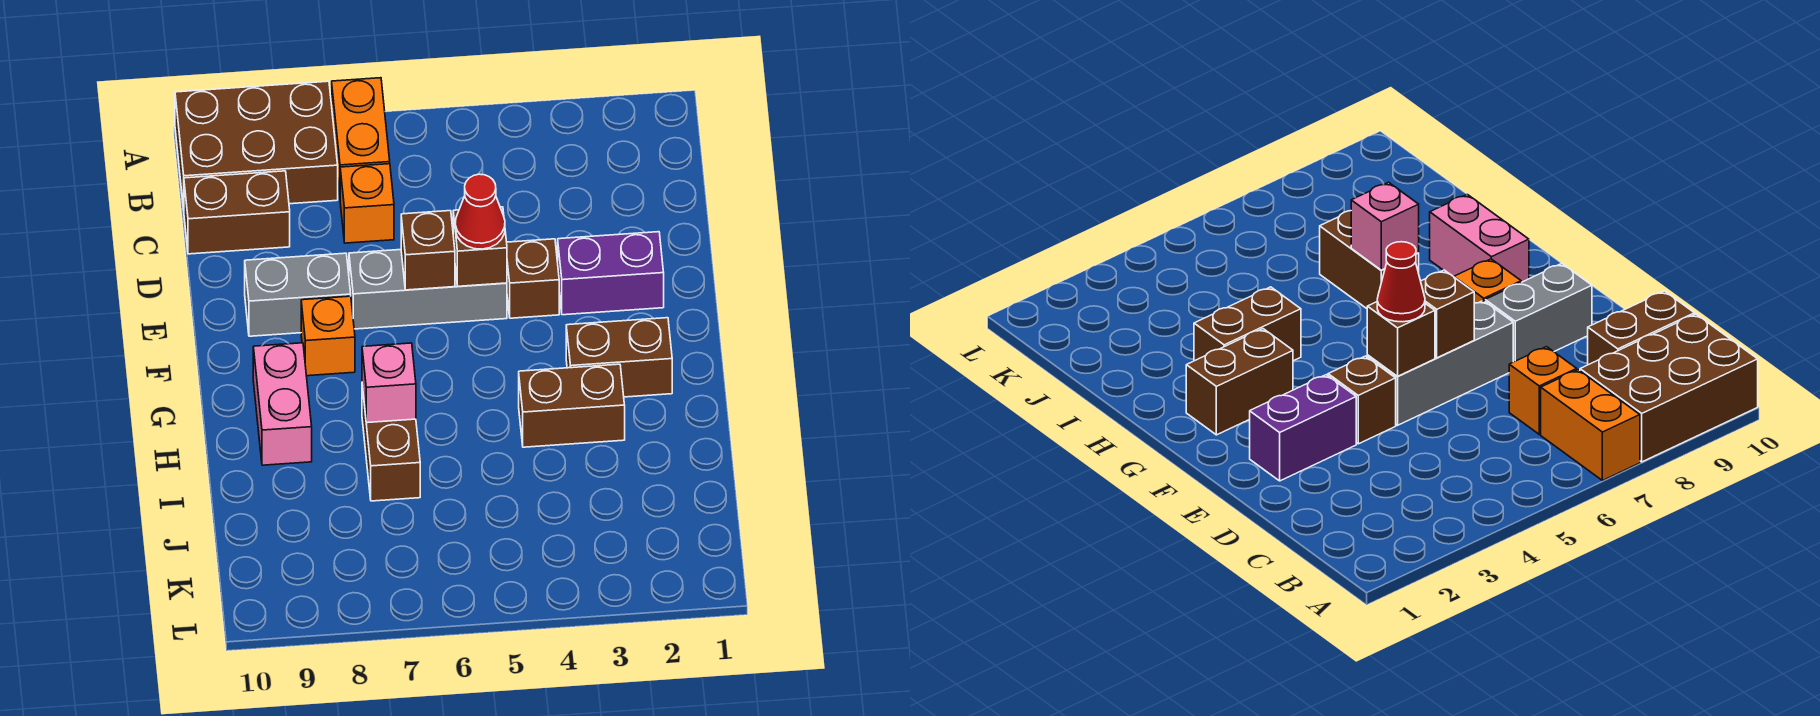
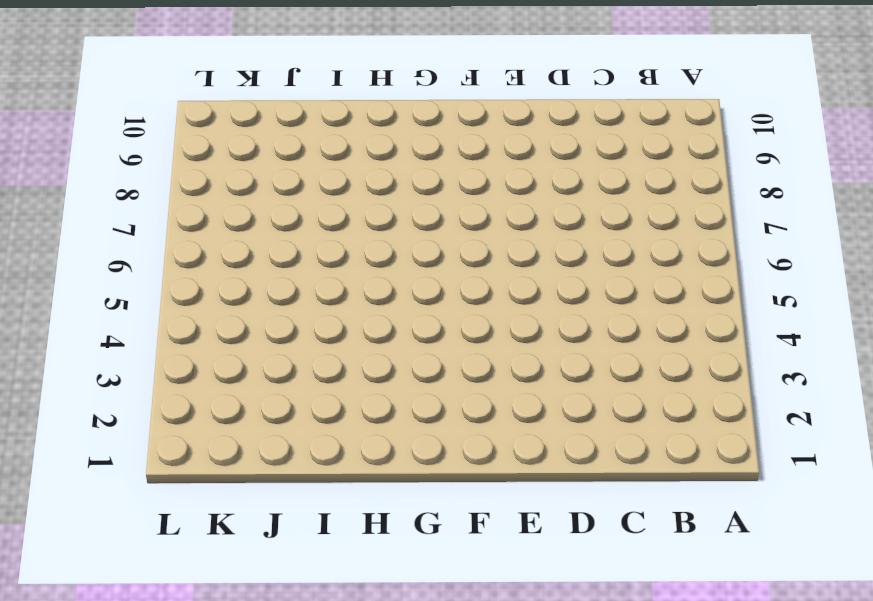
none -> orange 1x2 brick [332,78,390,195]
none -> brown 2x3 brick [175,81,338,209]
none -> orange 1x1 brick [340,164,394,243]

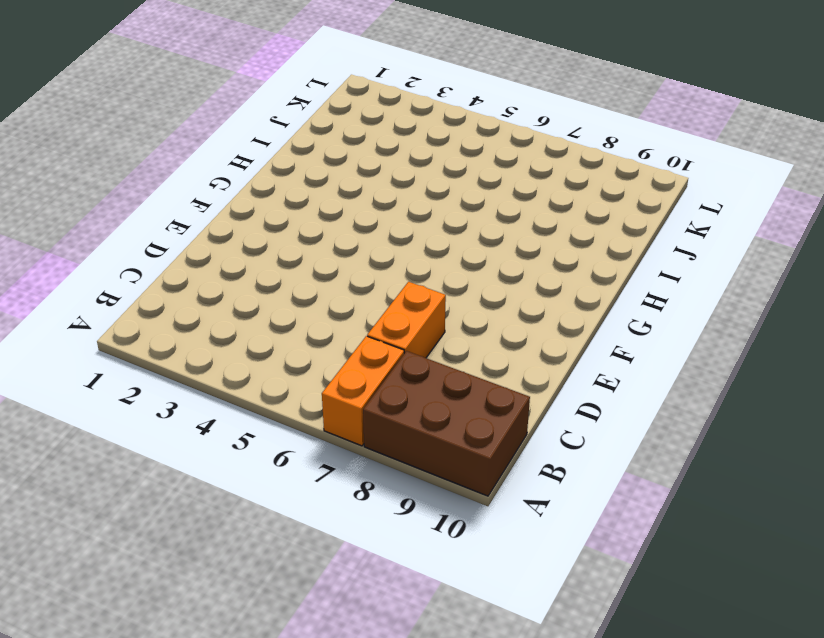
orange 1x2 brick [367,282,446,358] -> orange 1x1 brick [340,164,394,243]
none -> brown 1x2 brick [184,171,290,254]
none -> purple 1x2 brick [558,232,664,315]
none -> brown 1x1 brick [507,239,559,318]

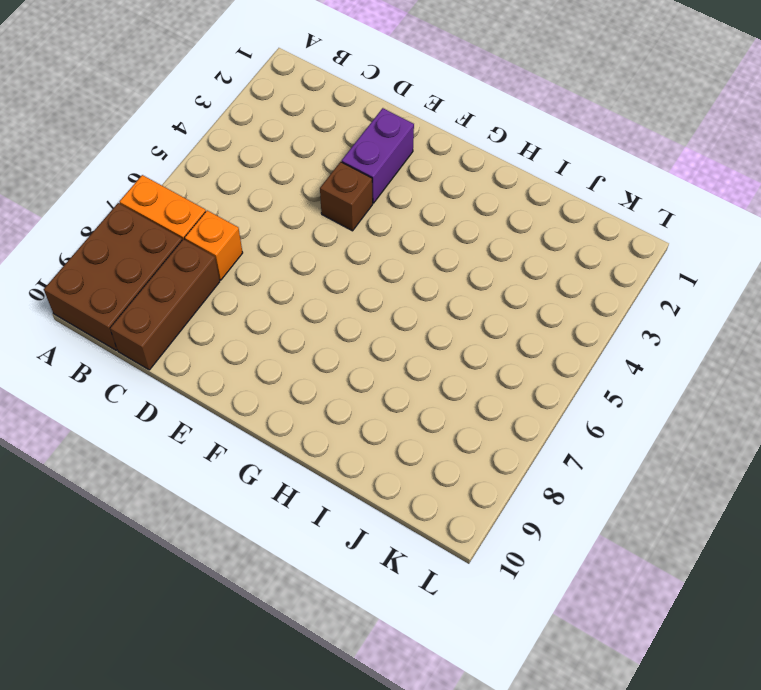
brown 1x3 brick [110,239,220,370] -> brown 1x2 brick [184,171,290,254]
none -> grey 1x3 brick [349,250,507,329]
none -> grey 1x2 brick [245,253,351,336]
none -> orange 1x1 brick [301,296,355,376]

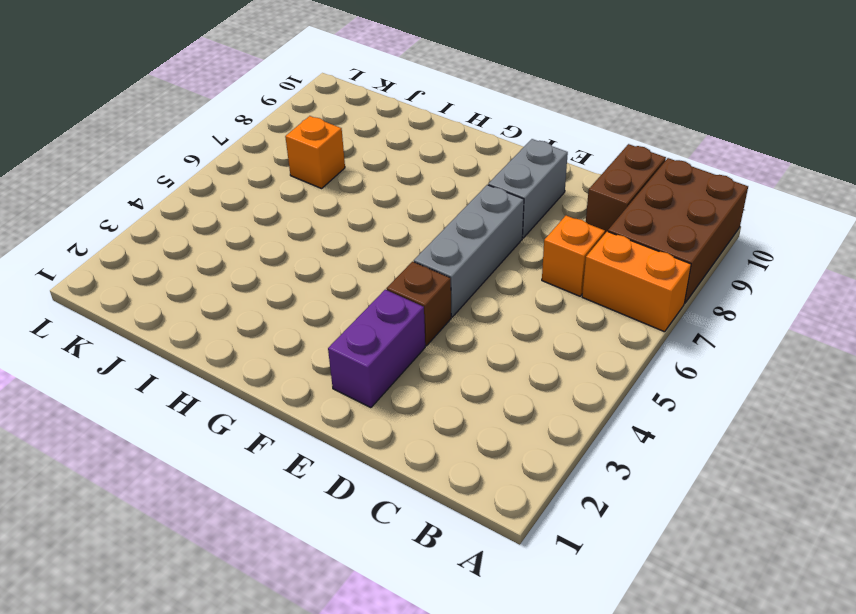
orange 1x1 brick [285,116,345,188] -> orange 1x1 brick moved to [301,296,355,376]
none -> brown 1x2 brick [566,318,672,397]
none -> pink 1x2 brick [253,343,312,465]
none -> brown 1x2 brick [519,364,625,447]

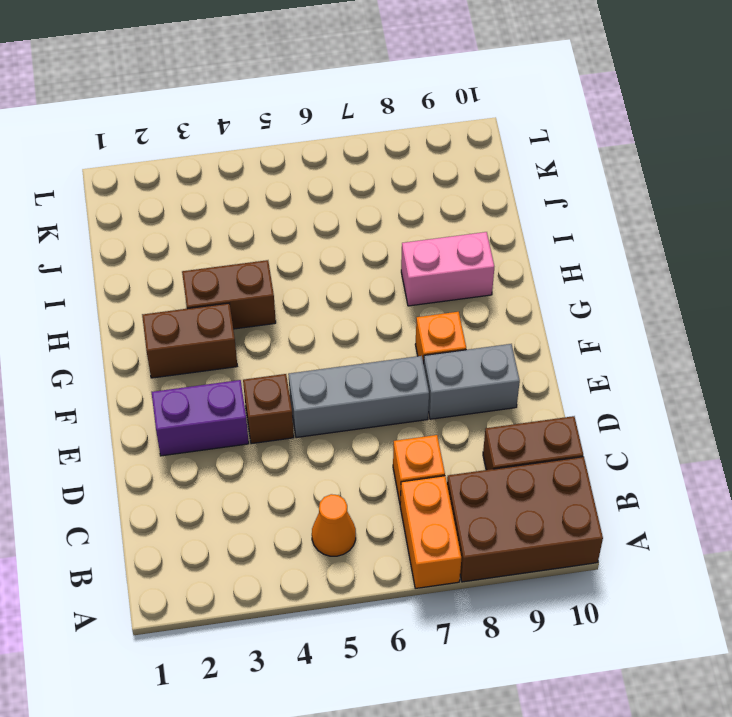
orange 1x1 cone [312,494,356,556] -> none
pink 1x2 brick [401,232,494,306] -> pink 1x2 brick turned to [253,343,312,465]
none -> brown 1x2 brick [362,386,420,501]
none -> brown 1x1 brick [453,207,507,286]
none -> brown 1x1 brick [401,211,455,290]

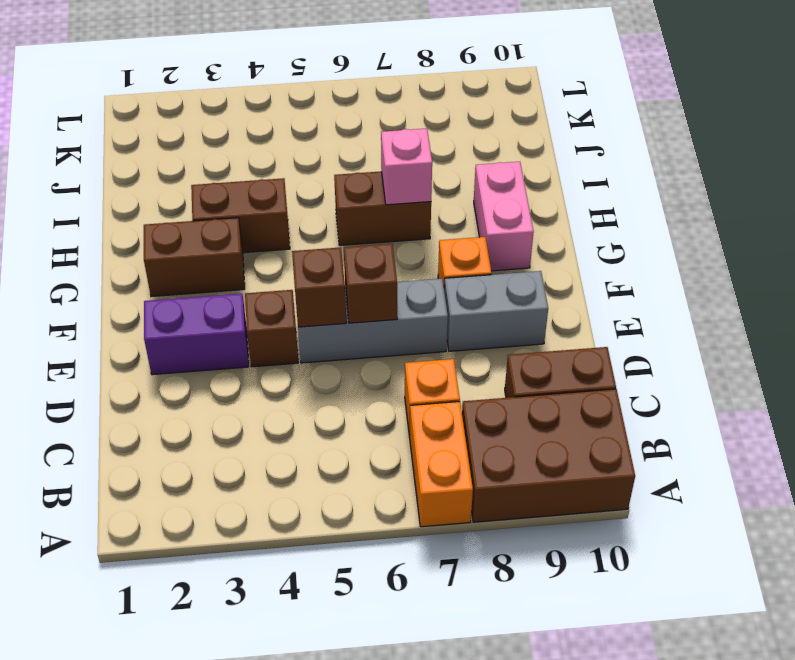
brown 1x2 brick [334,171,431,245] -> brown 1x2 brick turned to [362,386,420,501]
none -> red 1x1 cone [455,174,505,249]

